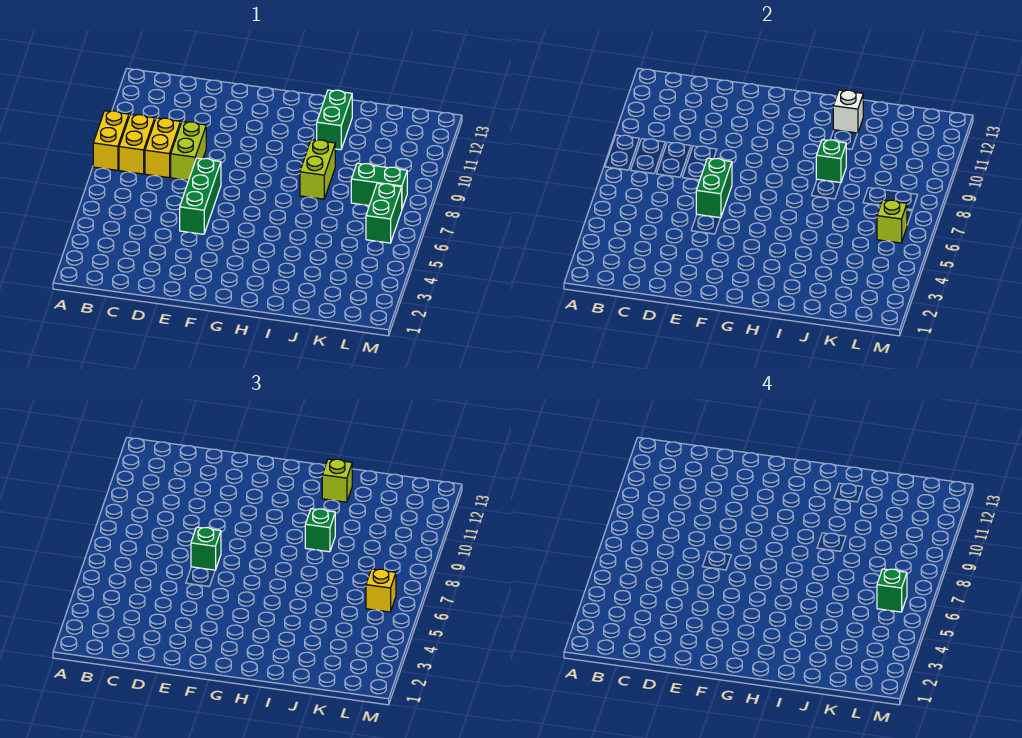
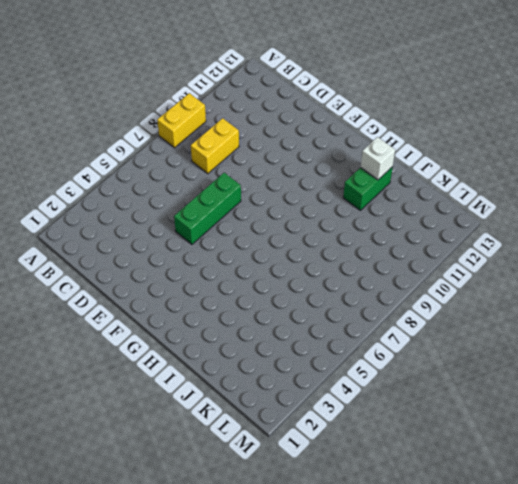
none -> yellow 1x2 brick [119,114,155,174]
none -> lime 1x2 brick [171,122,206,180]
none -> lime 1x2 brick [300,140,335,199]

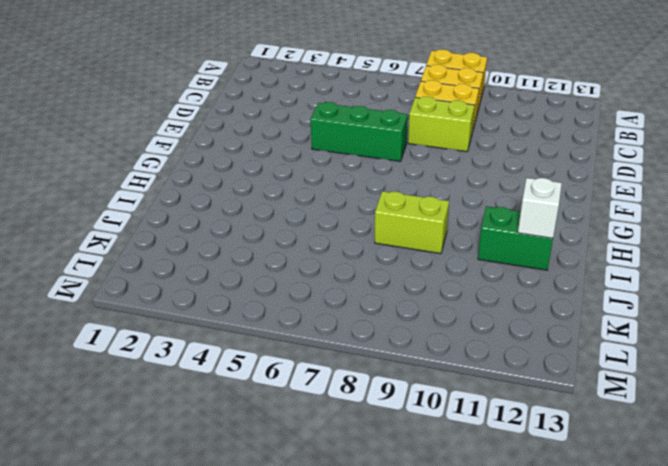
none -> green 1x2 brick [351,163,407,208]
none -> green 1x2 brick [366,183,402,243]
none -> green 1x2 brick [696,158,732,218]

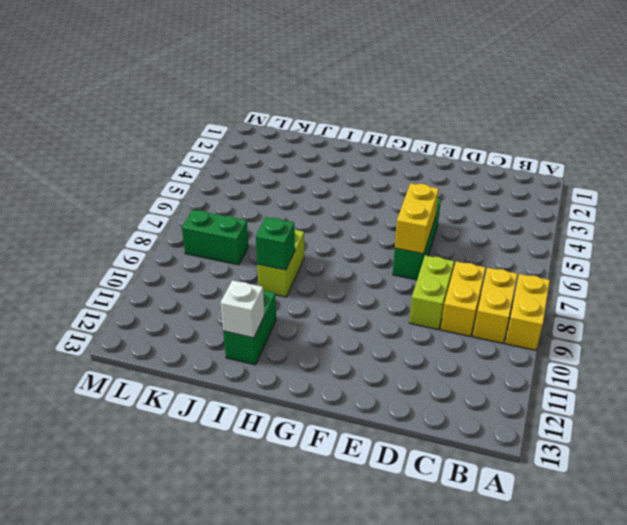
yellow 1x2 brick [395,183,439,254] -> green 1x2 brick [696,158,732,218]
none -> green 1x2 brick [366,183,402,243]
none -> lime 1x1 brick [877,200,907,243]
none -> green 1x1 brick [191,527,221,570]

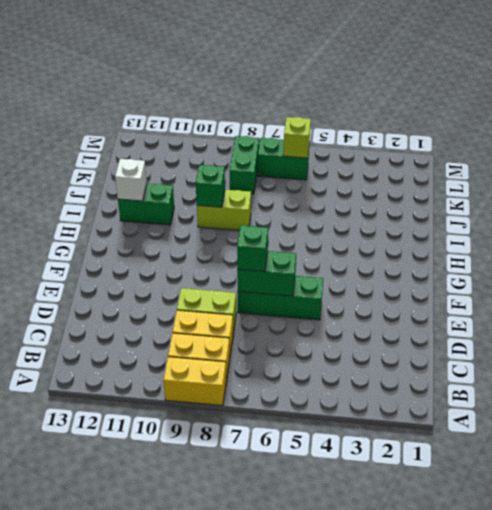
none -> green 1x1 brick [305,509,335,552]
none -> lime 1x1 brick [322,459,352,502]
none -> yellow 1x1 brick [366,569,396,612]

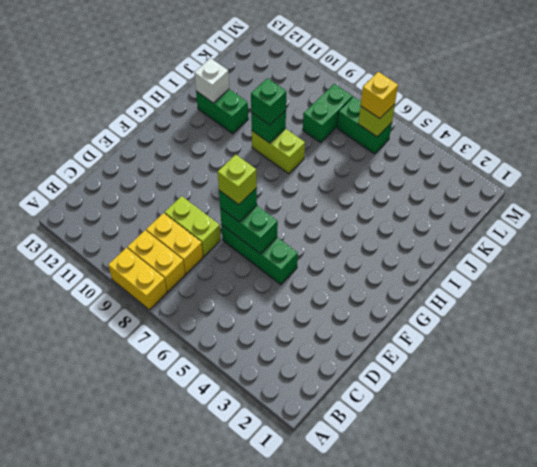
lime 1x1 brick [218,155,257,205] -> lime 1x1 brick moved to [322,459,352,502]
none -> green 1x1 brick [877,569,907,612]

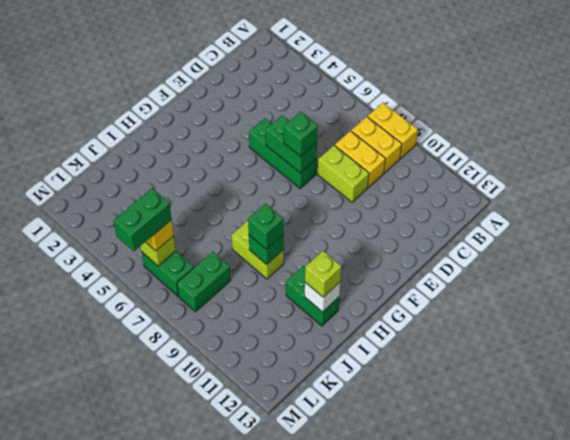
green 1x2 brick [113,188,172,251] -> green 1x1 brick [877,569,907,612]

